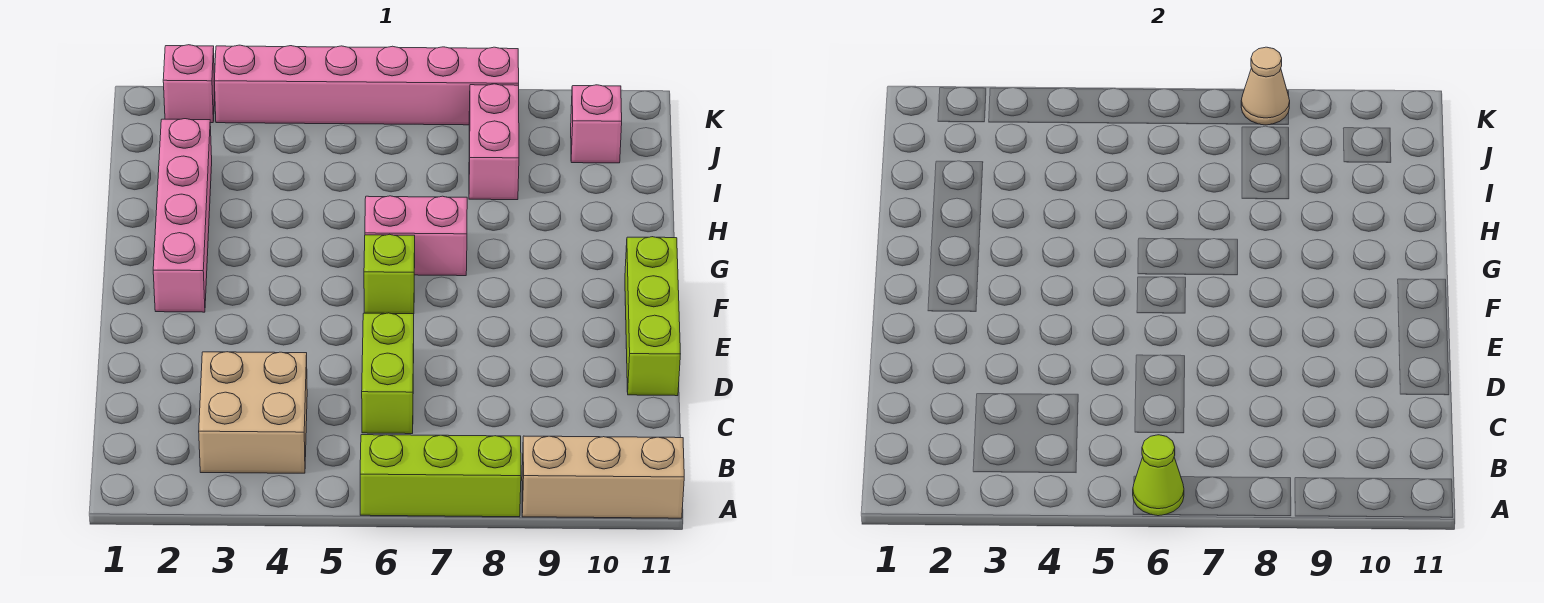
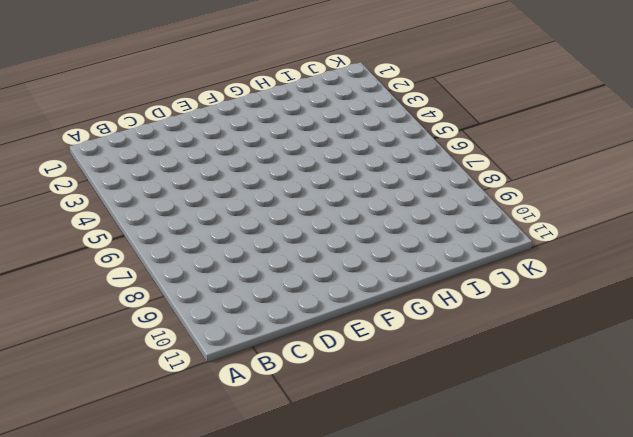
none -> lime 1x3 brick [360,435,521,517]
none -> tan 1x3 brick [522,436,684,518]
none -> tan 2x2 brick [199,352,307,473]

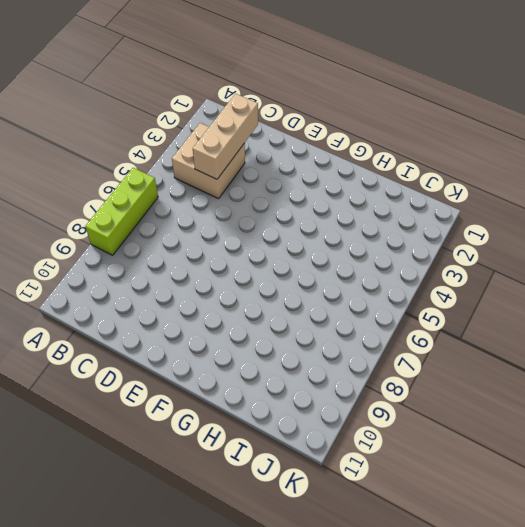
tan 1x3 brick [193,94,258,179] -> tan 1x3 brick moved to [522,436,684,518]
none -> lime 1x2 brick [362,313,414,434]
none -> lime 1x3 brick [625,237,680,396]
none -> pink 1x4 brick [153,119,212,312]

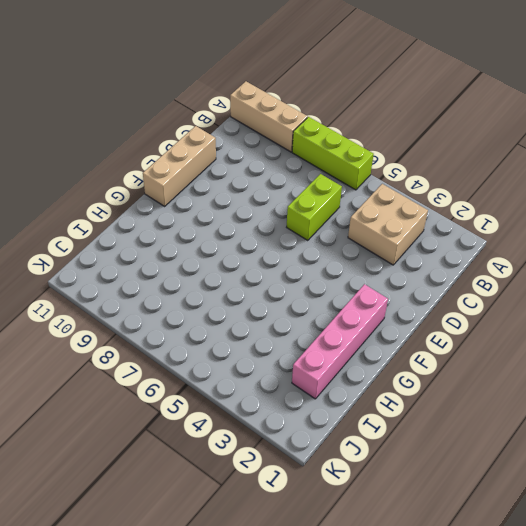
tan 1x3 brick [143,126,216,206] -> lime 1x3 brick [625,237,680,396]
none -> lime 1x1 brick [364,234,415,314]
none -> pink 1x2 brick [365,196,467,276]
none -> pink 1x2 brick [469,84,519,200]

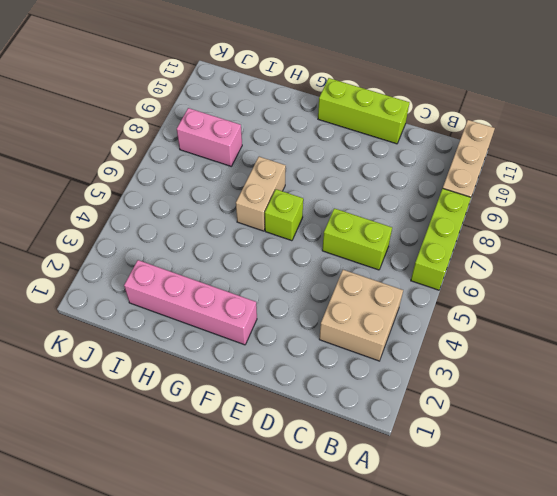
tan 1x2 brick [236,157,286,231] -> pink 1x2 brick [365,196,467,276]
none -> pink 1x1 brick [571,85,622,163]
none -> pink 1x1 brick [163,45,215,123]
none -> pink 1x6 brick [214,45,519,125]

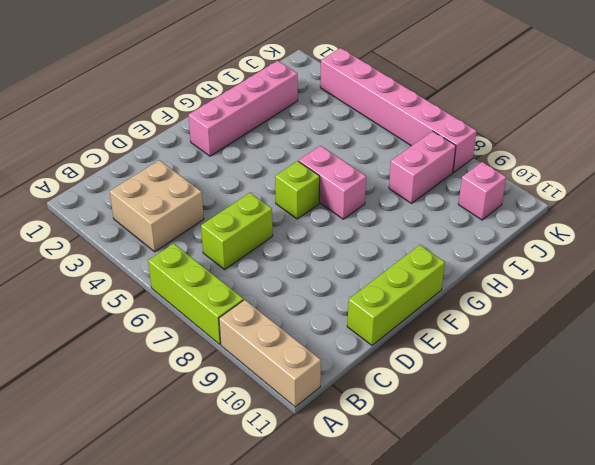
none -> pink 1x1 brick [163,45,215,123]
none -> lime 1x1 cone [1133,435,1184,516]
none -> tan 1x1 cone [1241,47,1290,125]

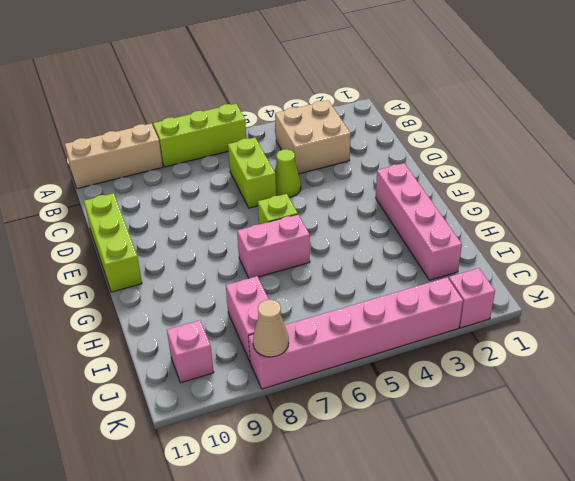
lime 1x1 cone [275,149,301,197] -> lime 1x1 cone moved to [1133,435,1184,516]

